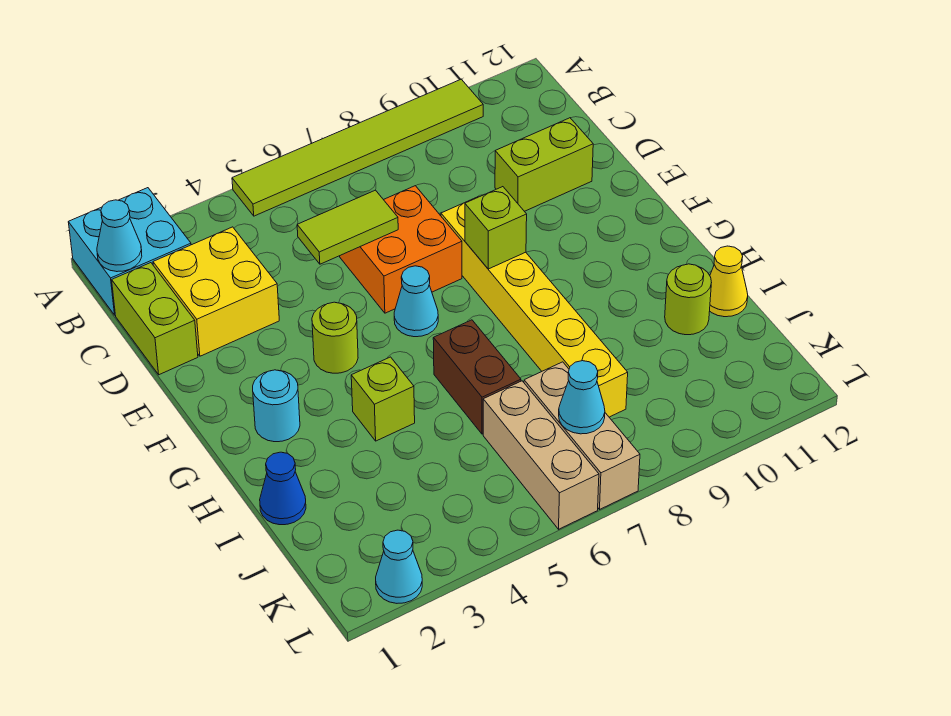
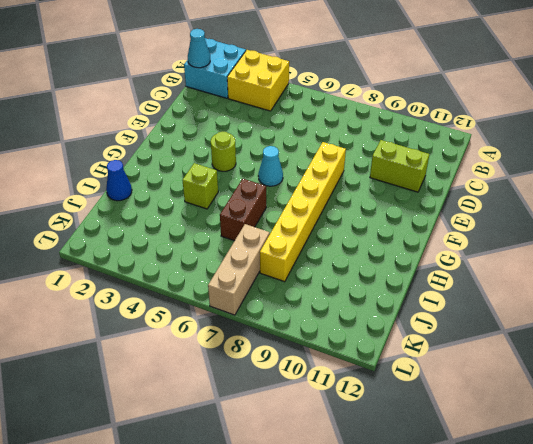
yellow 2x2 brick [227,50,289,111] -> yellow 2x2 brick moved to [153,227,279,356]
none -> lime 1x6 tile [232,79,483,216]
none -> lime 1x2 brick [112,263,198,375]
none -> orange 2x2 brick [340,186,462,313]

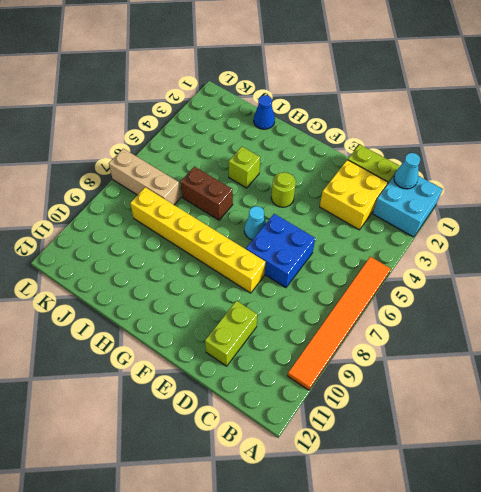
orange 1x6 tile [288,256,391,390] -> lime 1x6 tile [232,79,483,216]
blue 2x2 brick [246,214,315,288] -> orange 2x2 brick [340,186,462,313]
none -> cyan 1x1 round brick [253,370,300,442]
none -> lime 1x1 round brick [665,264,712,335]
none -> yellow 1x1 cone [710,246,748,317]

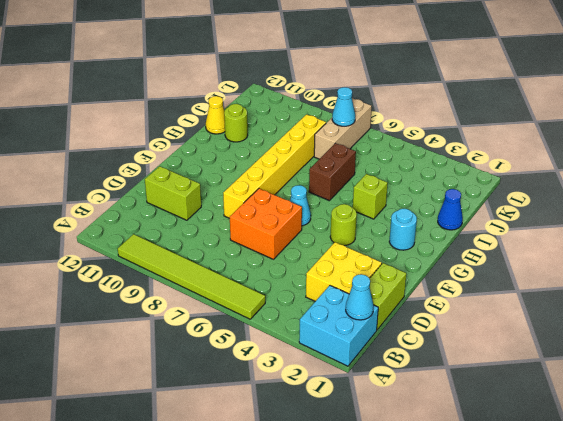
none -> tan 1x3 brick [483,381,599,529]
none -> cyan 1x1 cone [376,530,422,603]
none -> lime 1x2 tile [297,190,398,264]

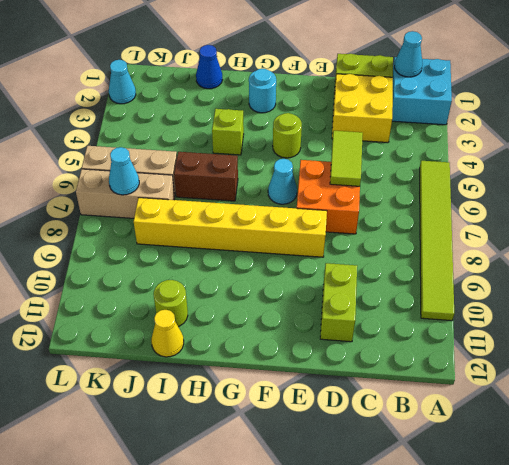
none -> lime 1x1 brick [465,187,527,269]

